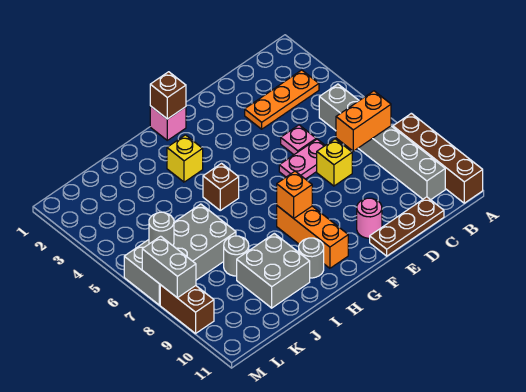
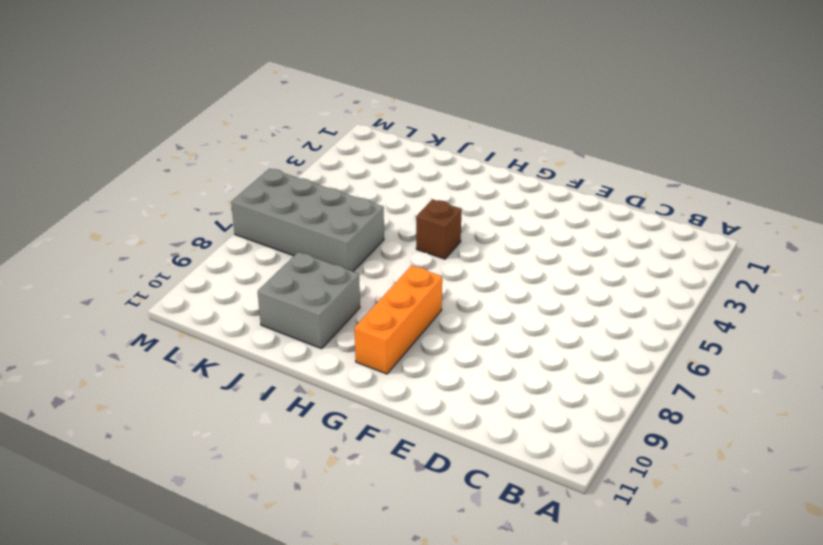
none -> brown 1x4 brick [393,113,483,203]
none -> orange 1x3 plate [245,70,319,129]
none -> grey 1x6 brick [319,84,445,200]

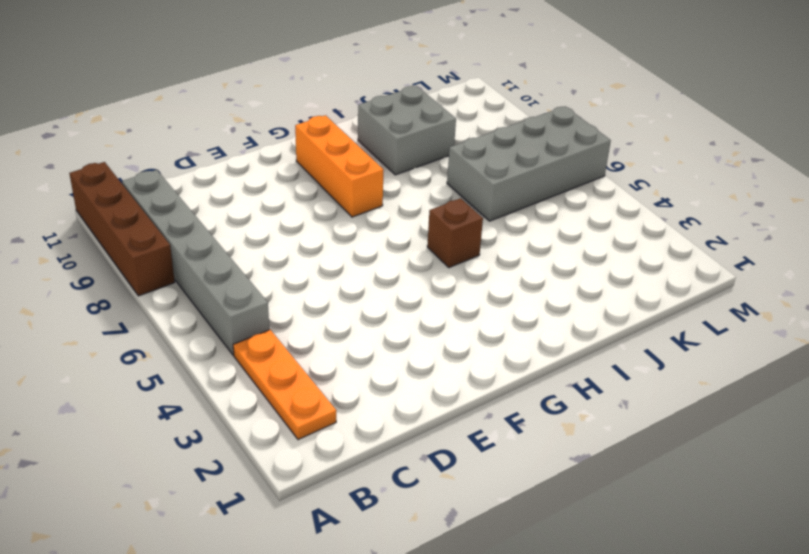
orange 1x3 plate [233,330,336,440] -> orange 1x3 plate turned to [245,70,319,129]
none -> brown 1x3 plate [370,197,444,256]
none -> pink 1x1 plate [281,125,316,155]
none -> pink 1x2 plate [279,139,325,179]

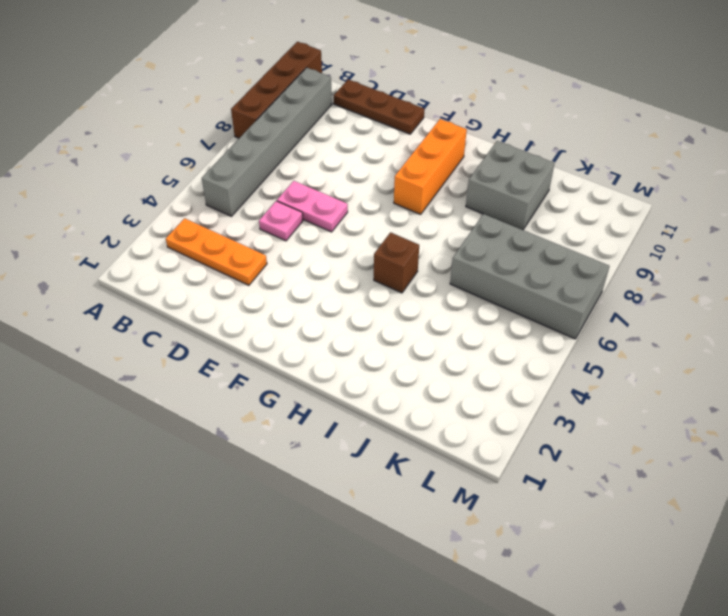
none -> yellow 1x1 brick [317,139,352,186]
none -> pink 1x1 round brick [357,198,382,238]
none -> pink 1x1 brick [150,106,186,140]

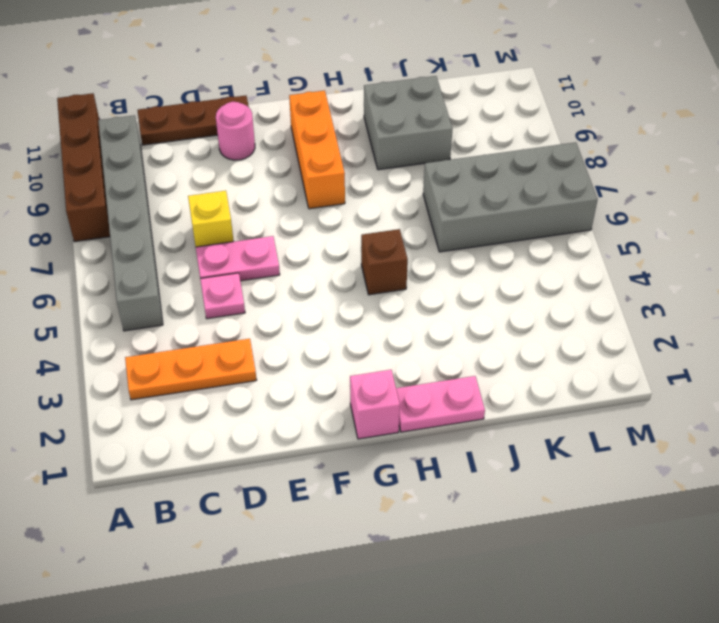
pink 1x2 plate [396,376,485,432] -> none
none -> yellow 1x1 brick [167,135,203,182]
none -> grey 1x1 round brick [299,238,324,278]
none -> grey 1x1 round brick [224,236,249,276]

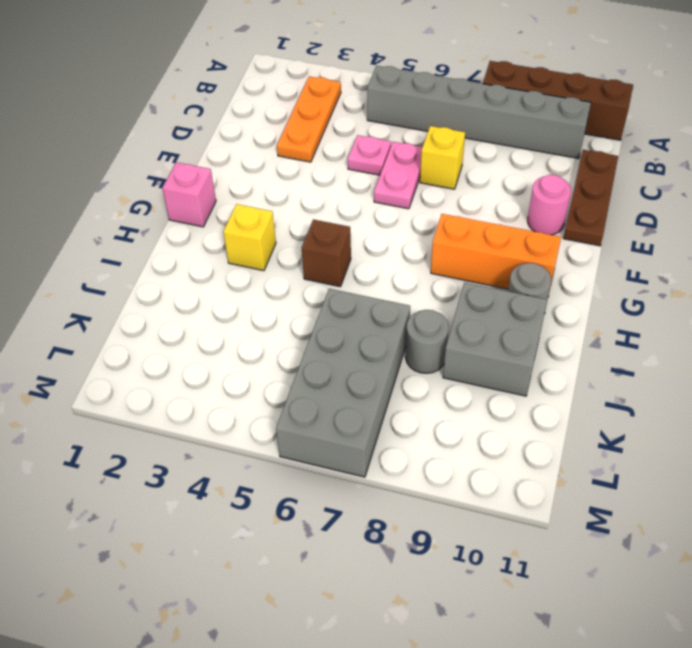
none -> brown 1x2 brick [160,285,214,333]
none -> orange 1x2 brick [336,91,391,151]
none -> brown 1x1 brick [150,72,186,119]

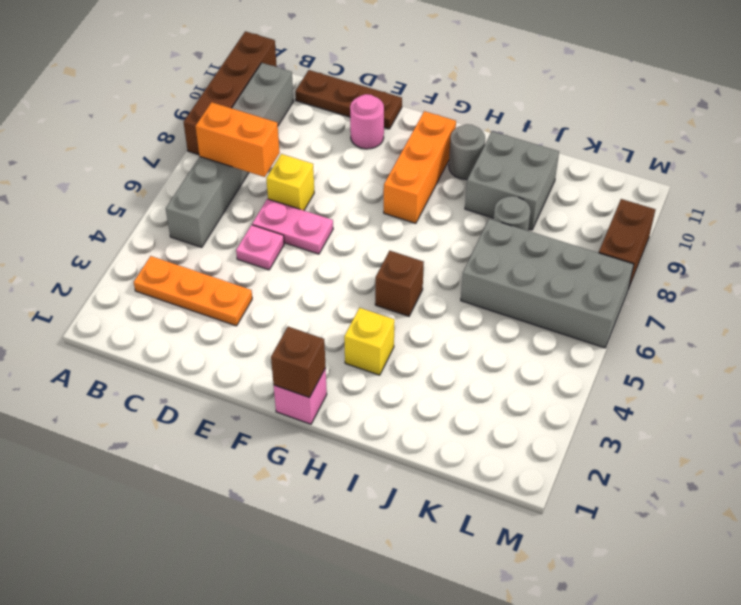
none -> orange 1x1 brick [277,171,312,218]
none -> grey 1x1 round brick [149,212,174,246]
none -> grey 1x2 brick [142,236,196,298]

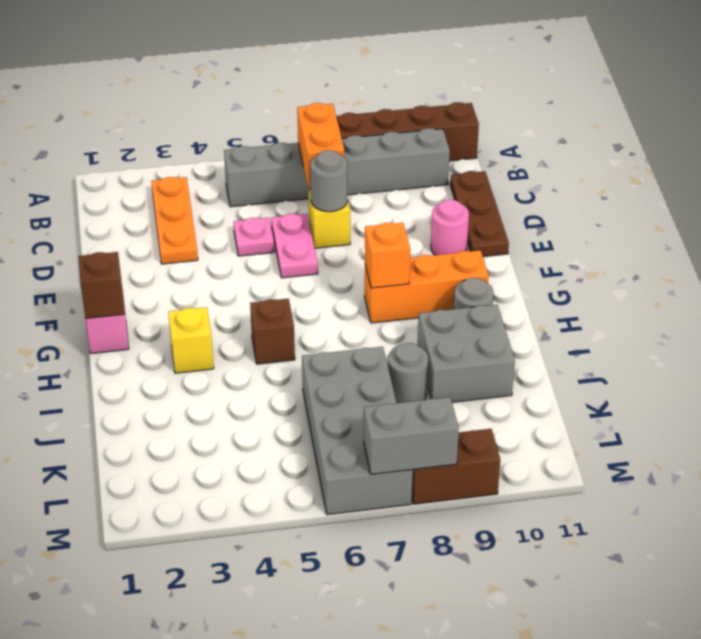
grey 1x1 round brick [310,150,347,212] -> grey 1x1 round brick moved to [149,212,174,246]

